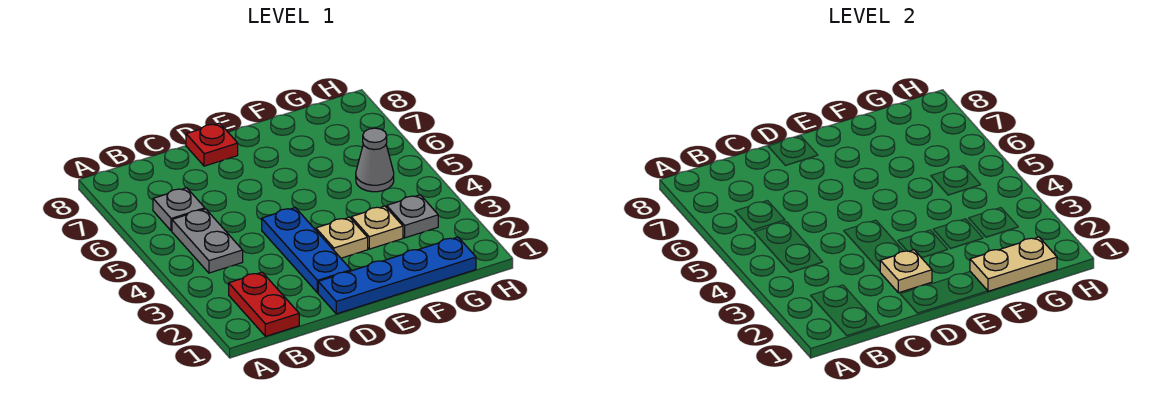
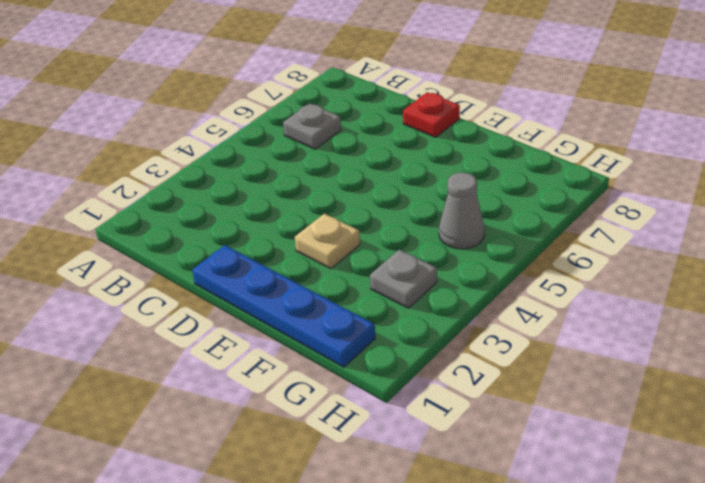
none -> red 1x2 plate [229,272,299,336]
none -> grey 1x2 plate [172,209,243,273]
none -> blue 1x3 plate [262,208,351,293]

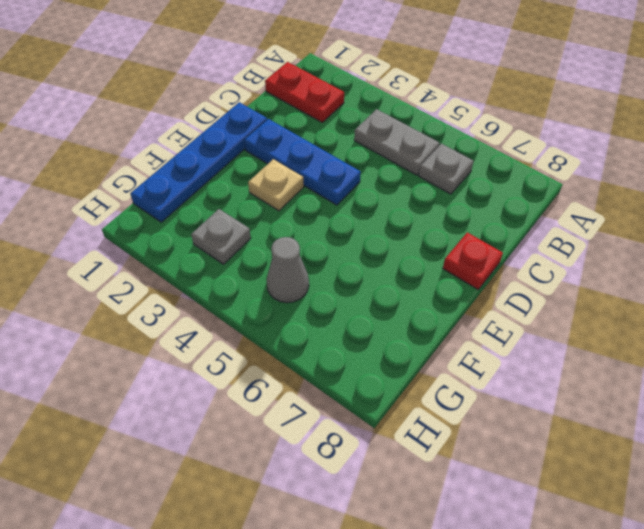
none -> tan 1x1 plate [351,206,403,249]
none -> tan 1x1 plate [880,250,932,293]
none -> tan 1x2 plate [970,237,1057,291]

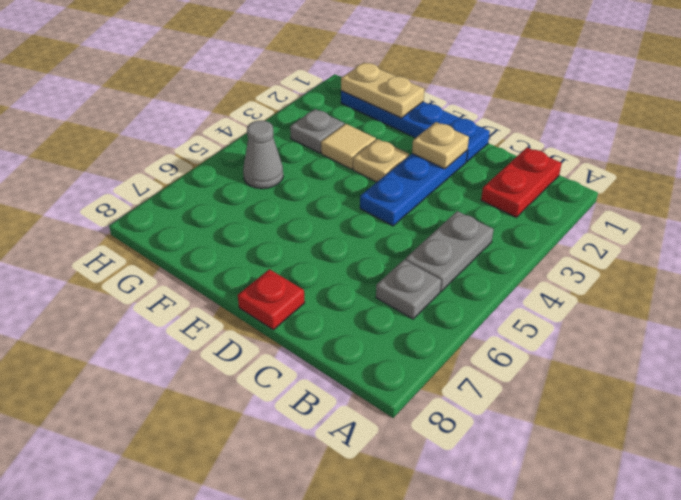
tan 1x1 tile [321,124,376,169] -> tan 1x1 plate [351,206,403,249]

